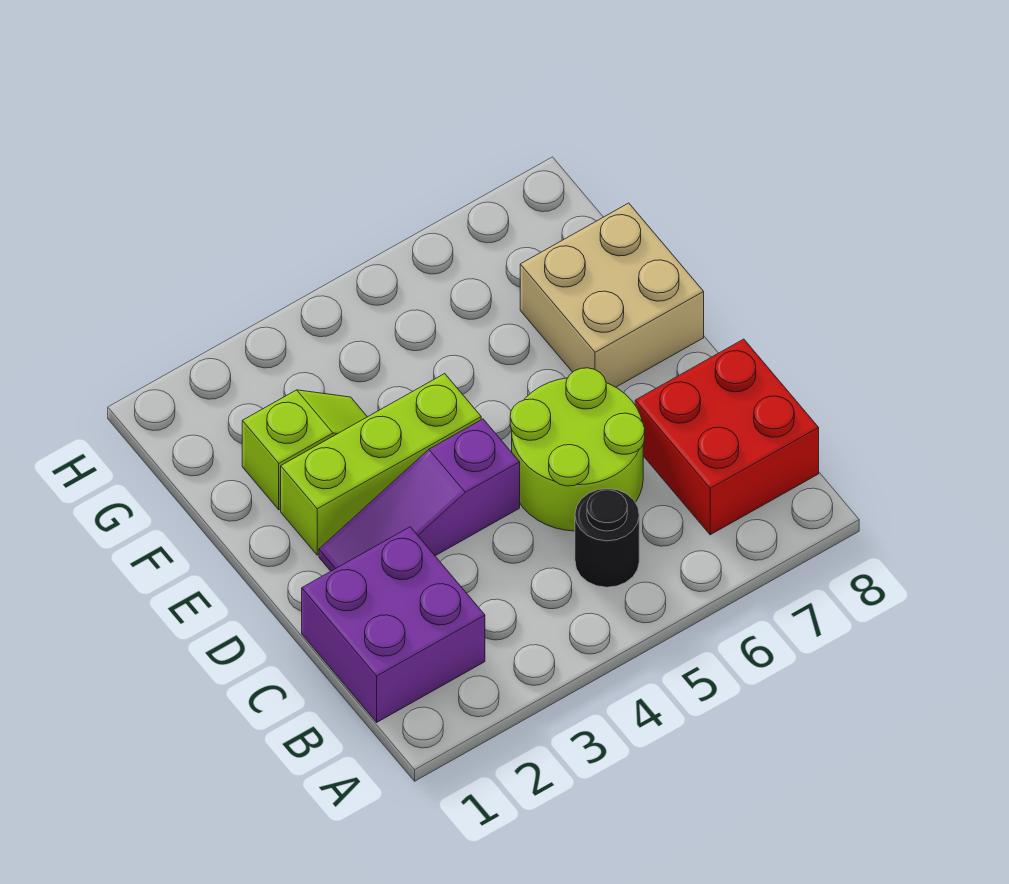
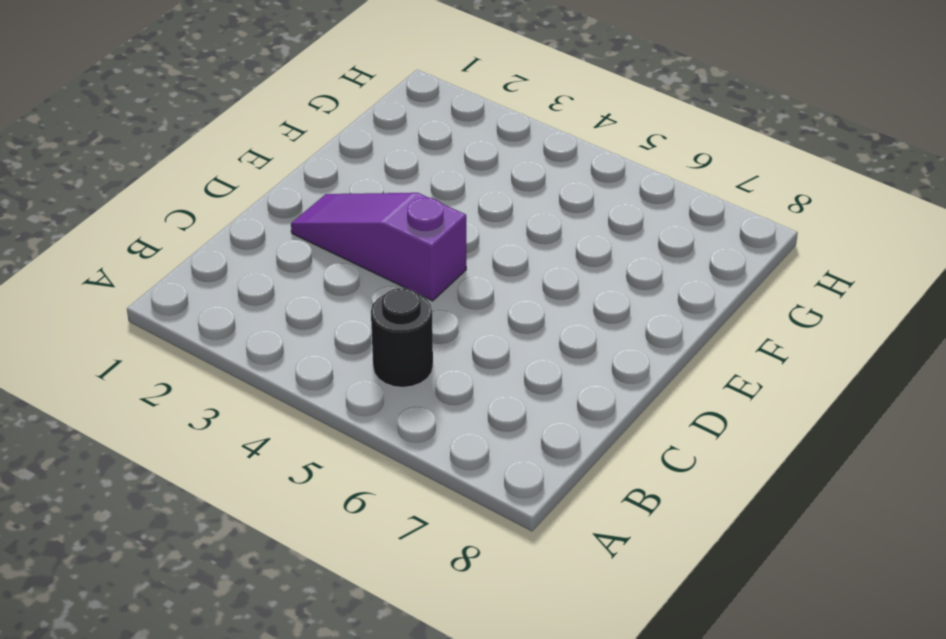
none -> purple 2x2 brick [302,527,485,722]
none -> red 2x2 brick [635,339,819,535]

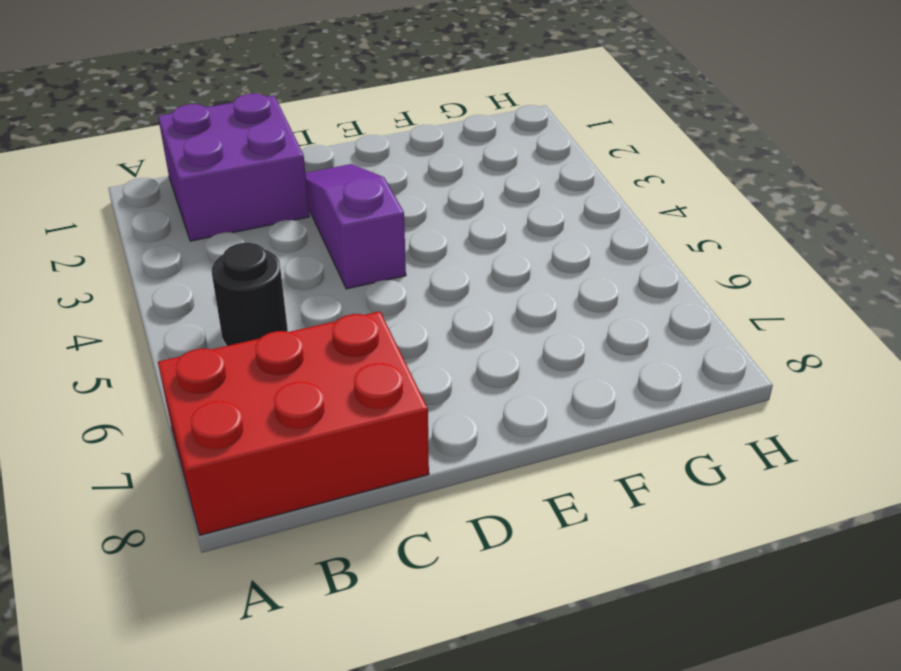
red 2x3 brick [158,311,429,535] -> red 2x2 brick [635,339,819,535]
none -> lime 2x2 round brick [510,368,645,531]
none -> lime 1x3 brick [281,374,481,555]

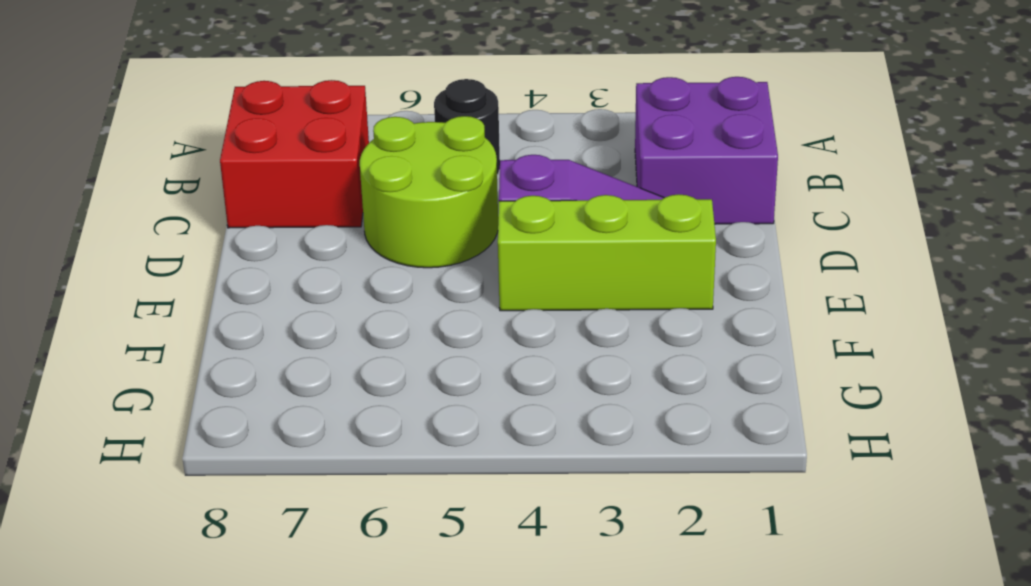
none -> tan 2x2 brick [520,203,704,387]
none -> lime 1x2 slope [242,390,367,510]

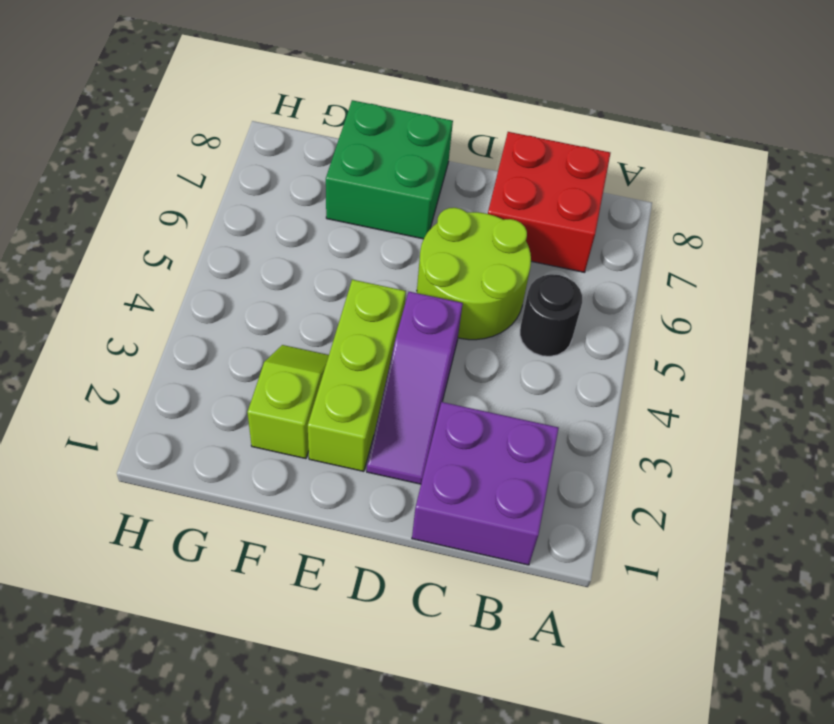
green 2x2 brick [326,100,453,239] -> tan 2x2 brick [520,203,704,387]

